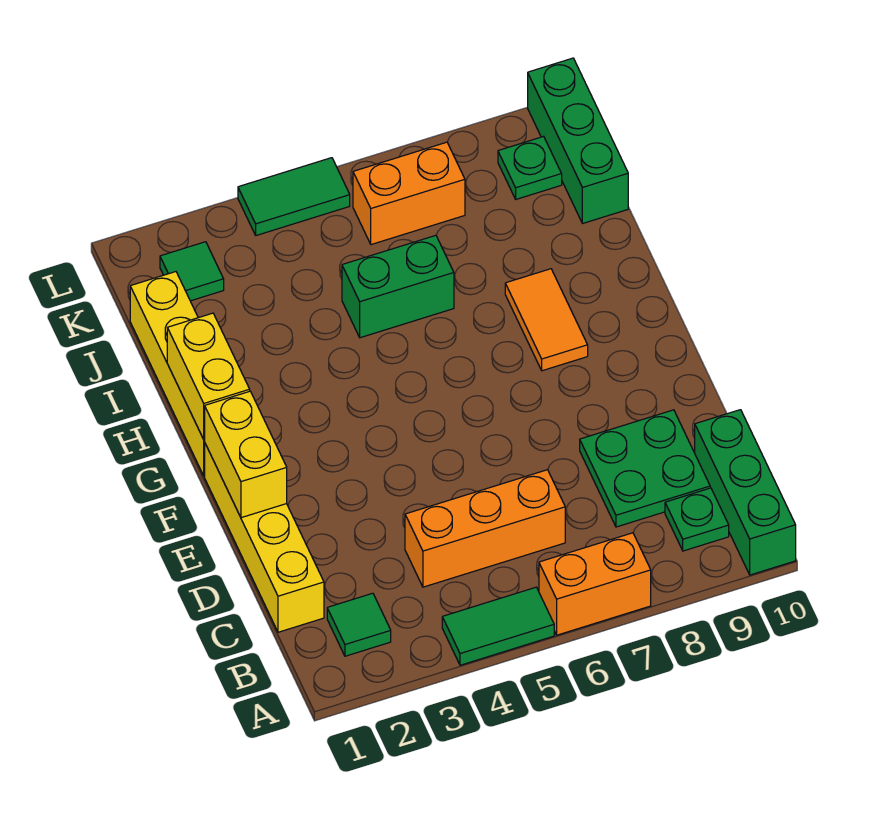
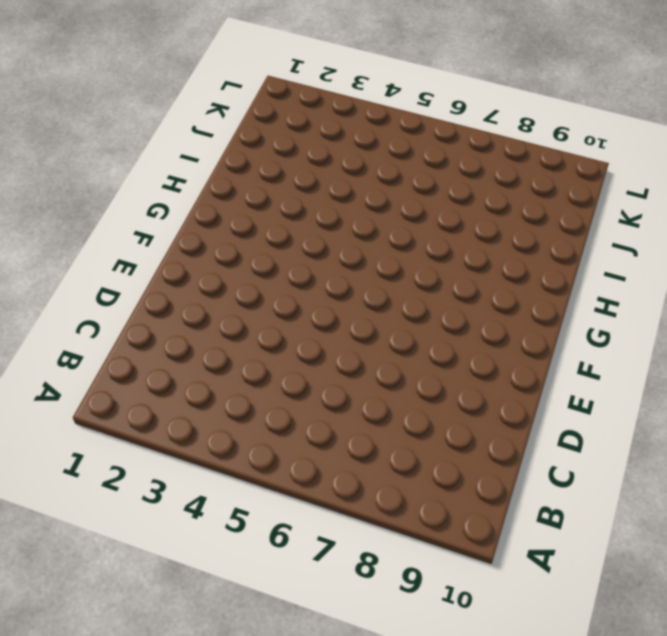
none -> green 1x2 tile [442,587,554,665]
none -> orange 1x2 brick [539,533,651,635]
none -> green 1x3 brick [695,410,796,575]

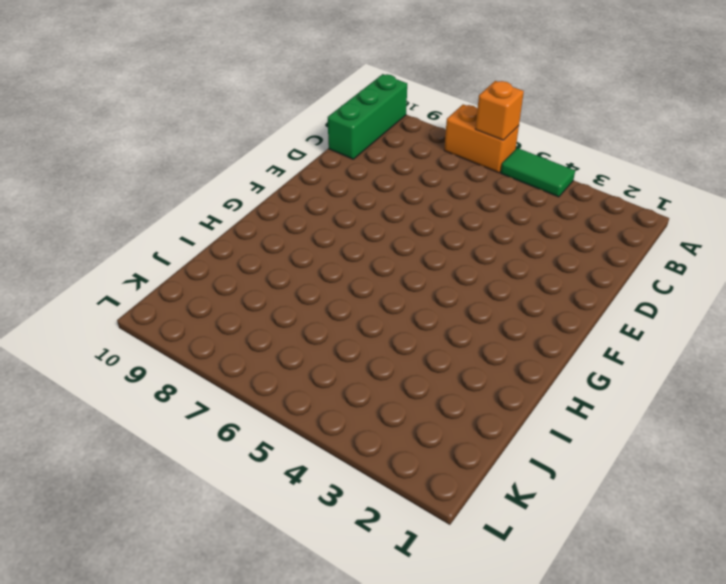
orange 1x1 brick [475,81,524,140] -> none
none -> green 1x1 tile [327,593,391,656]
none -> green 1x1 plate [665,488,729,551]
none -> yellow 1x4 brick [205,444,324,632]

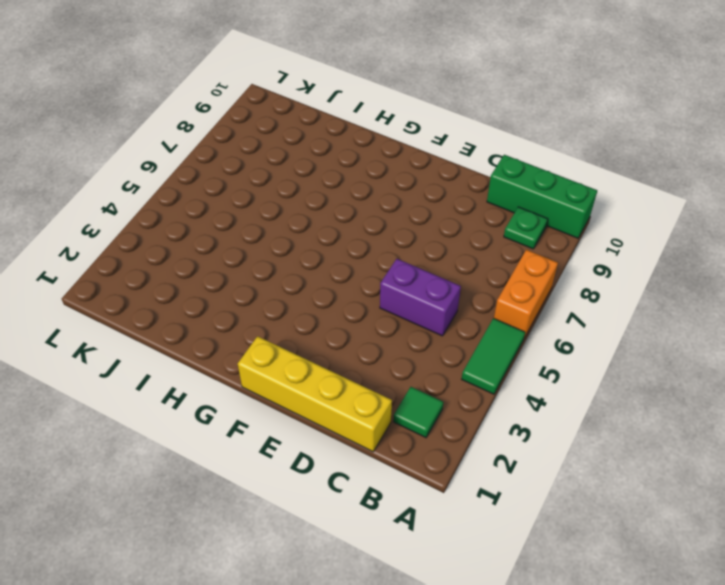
purple 1x2 brick [380,259,461,336] -> orange 1x3 brick [405,470,565,587]
none -> green 2x2 plate [580,410,710,527]
none -> yellow 1x4 brick [130,272,205,476]
none -> orange 1x2 tile [505,269,588,371]

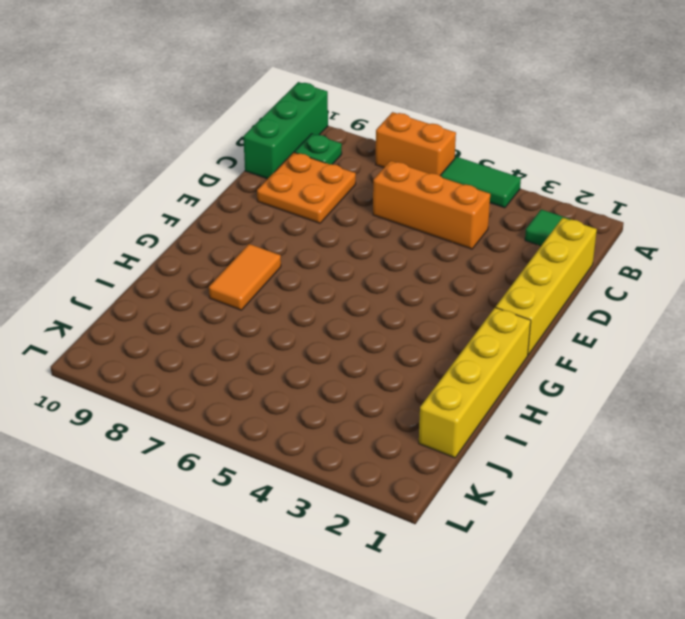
orange 2x2 plate [257,152,356,223] -> green 2x2 plate [580,410,710,527]
none -> green 1x2 brick [342,235,454,338]
none -> green 1x3 brick [528,58,628,224]
none -> green 1x1 tile [160,242,224,301]

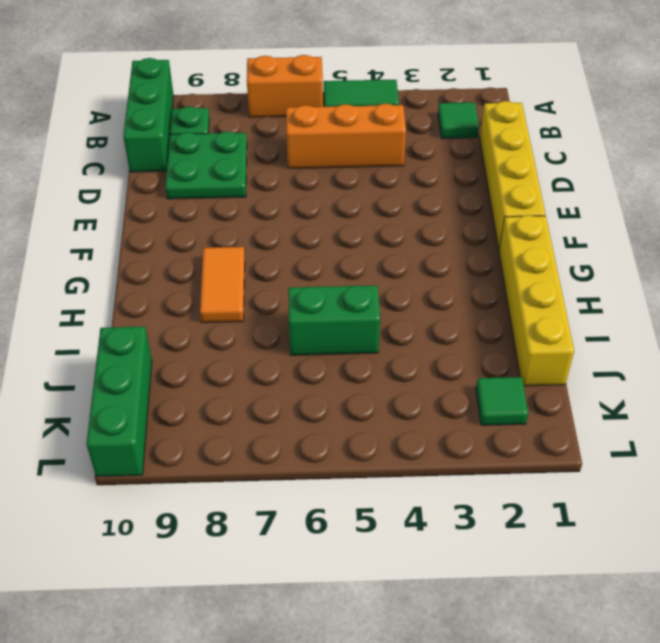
none -> orange 1x2 brick [353,142,465,245]
none -> green 1x1 plate [498,136,562,199]
none -> green 1x2 tile [238,158,350,235]

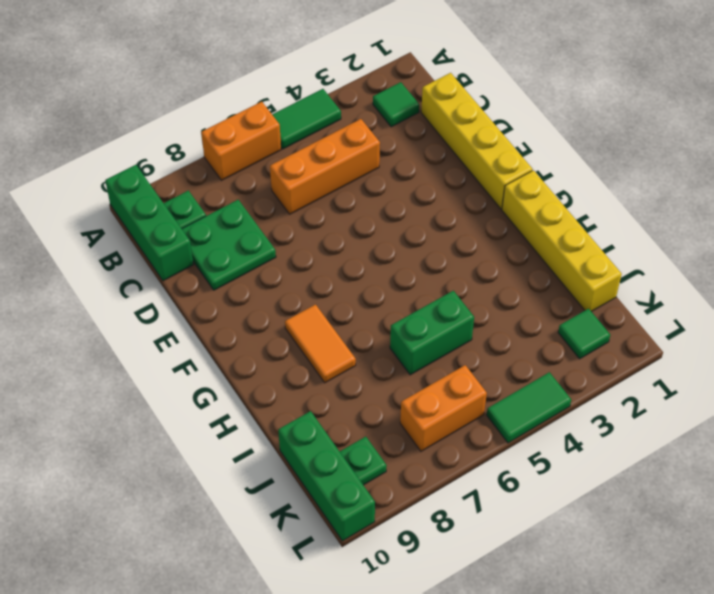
none -> yellow 1x2 brick [204,391,287,518]
none -> yellow 1x2 brick [167,313,250,439]

